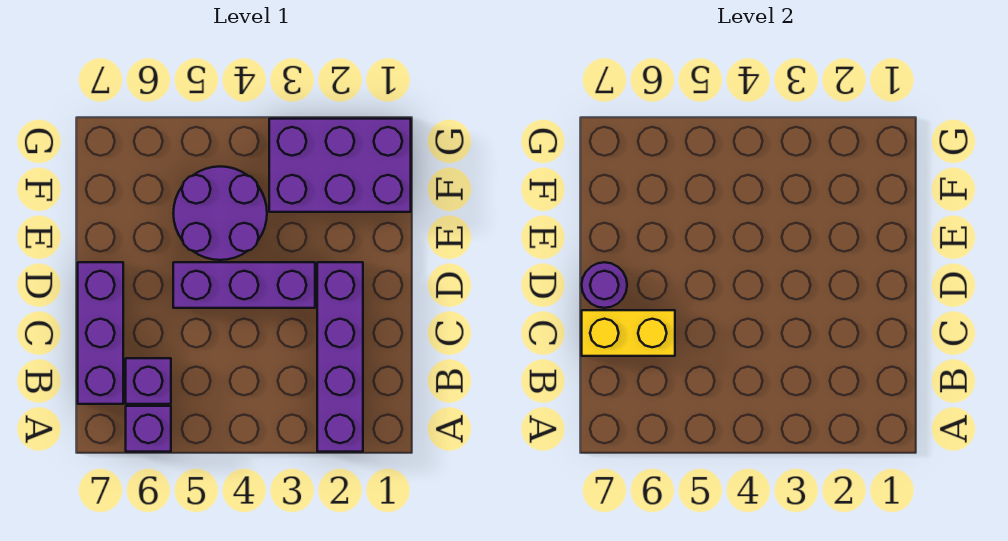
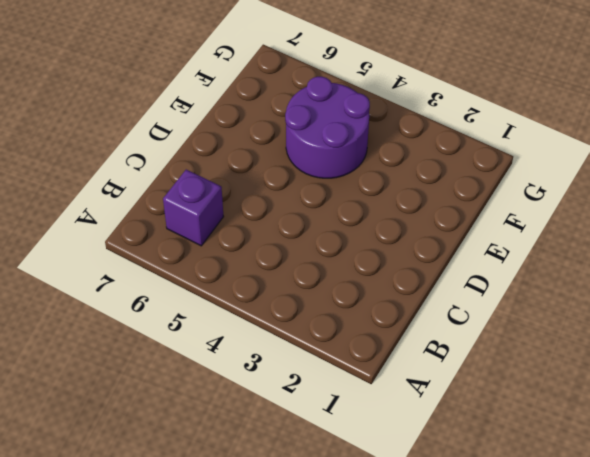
none -> purple 1x4 brick [317,262,363,452]
none -> purple 1x1 brick [126,406,171,452]

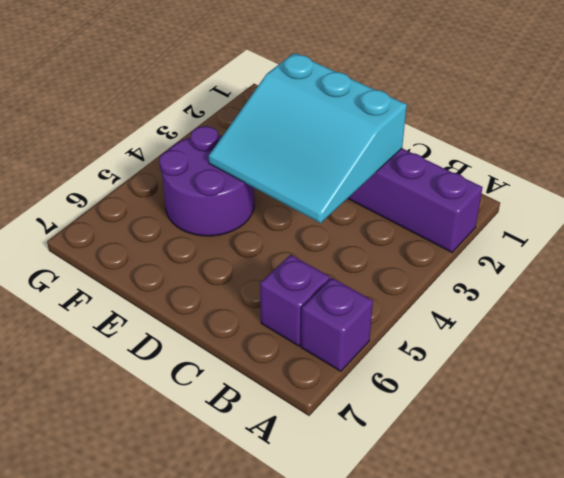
cyan 3x3 slope [209,53,407,223] -> none
none -> purple 1x3 brick [78,262,123,404]
none -> purple 1x3 brick [173,262,315,308]

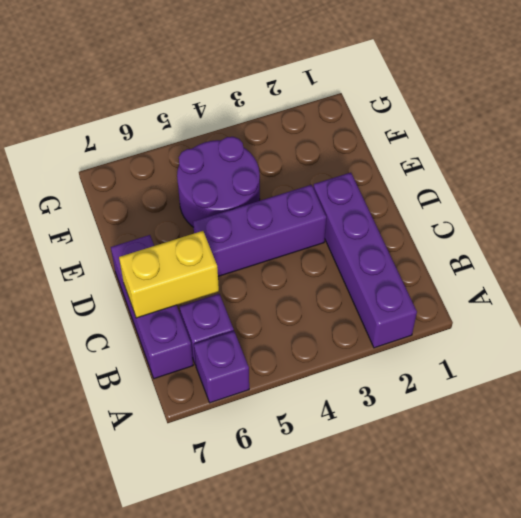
none -> purple 2x3 brick [269,119,411,212]
none -> purple 1x1 round brick [582,262,627,308]

